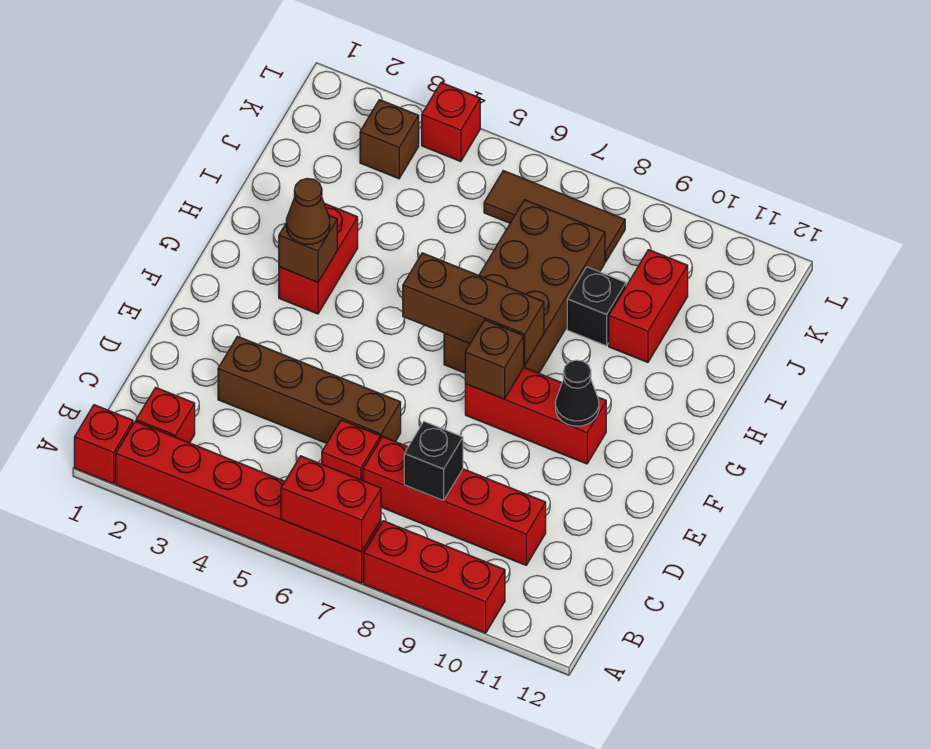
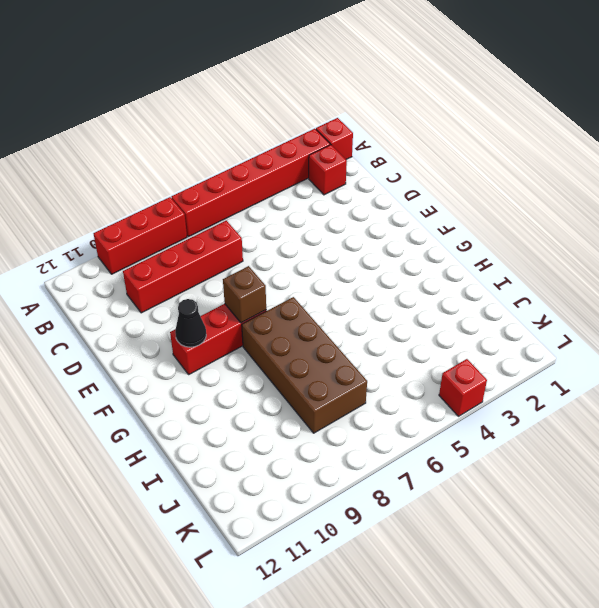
none -> red 1x1 brick [322,420,380,481]
none -> brown 1x4 brick [218,336,401,443]
none -> red 1x2 brick [279,203,358,314]

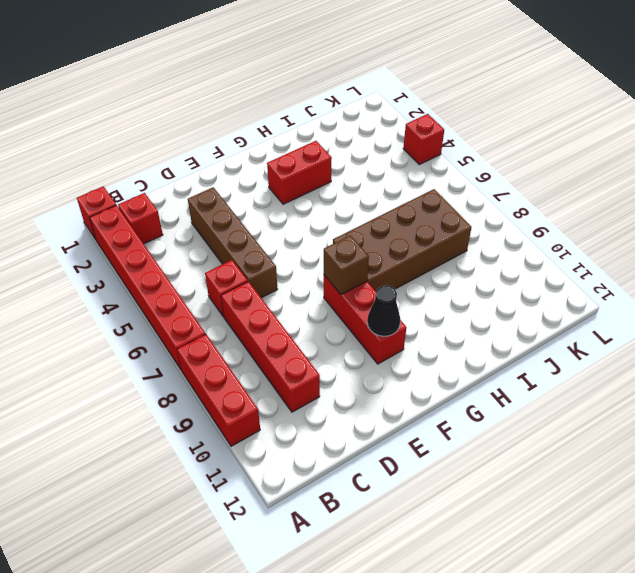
none -> black 1x1 brick [567,267,626,346]
none -> red 1x2 brick [609,250,688,362]
none -> brown 1x1 brick [360,100,419,179]

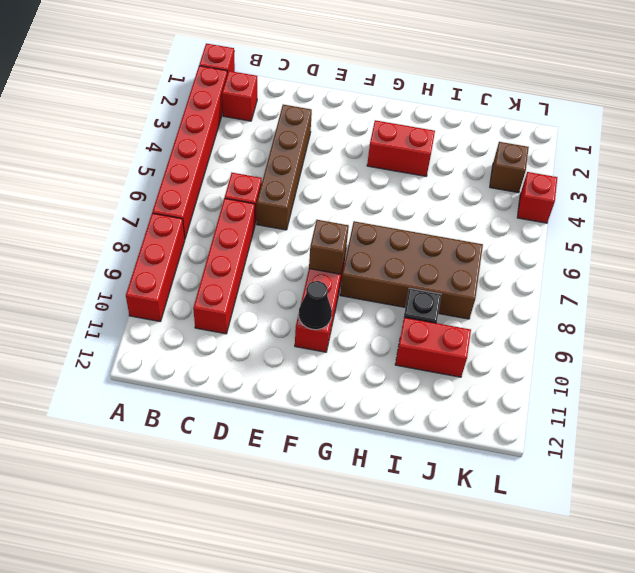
none -> brown 1x3 tile [484,171,625,262]
none -> red 1x2 brick [281,456,381,552]
none -> black 1x1 brick [404,422,463,500]

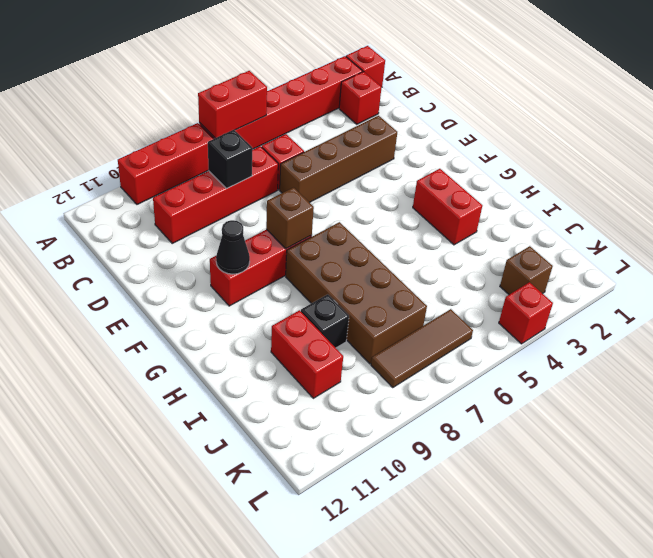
none -> brown 1x1 brick [279,216,337,282]
none -> brown 1x3 brick [403,253,544,365]
none -> brown 1x1 cone [286,178,330,244]

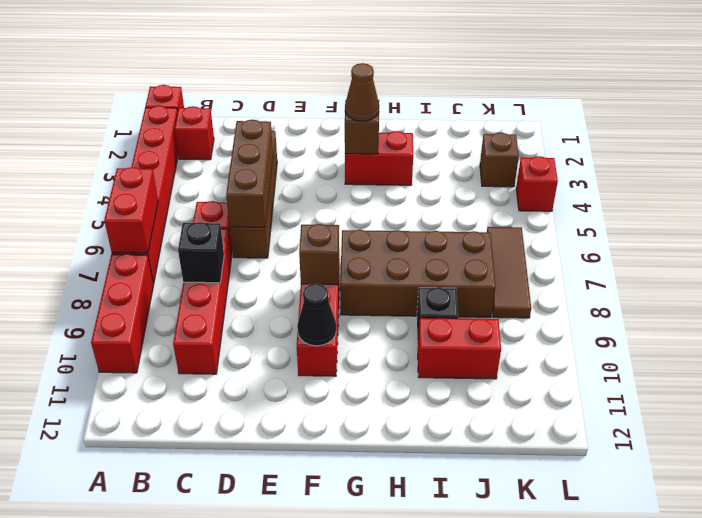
brown 1x3 brick [226,120,273,227] -> brown 1x3 brick moved to [403,253,544,365]

